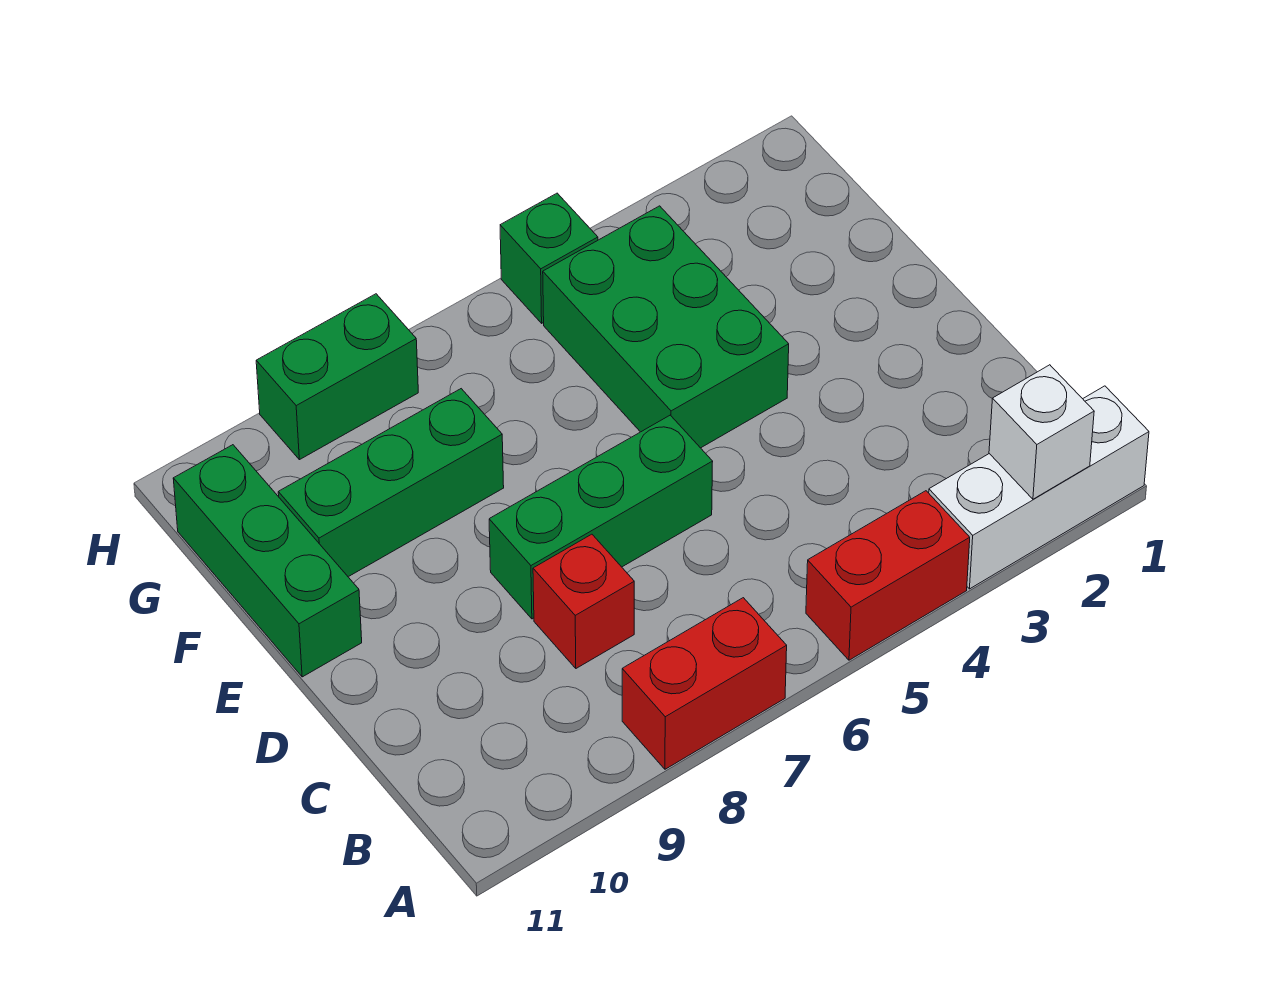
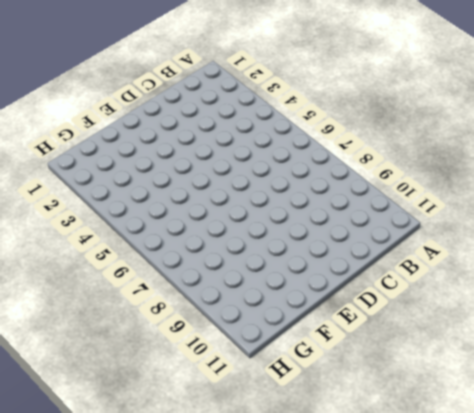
none -> white 1x3 brick [929,386,1149,589]
none -> red 1x2 brick [806,491,970,660]

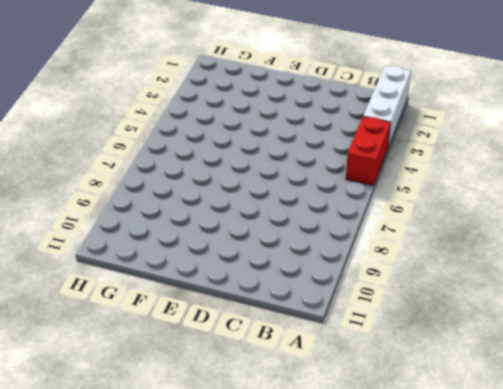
none -> red 1x2 brick [622,598,787,769]
none -> red 1x1 brick [533,534,634,668]

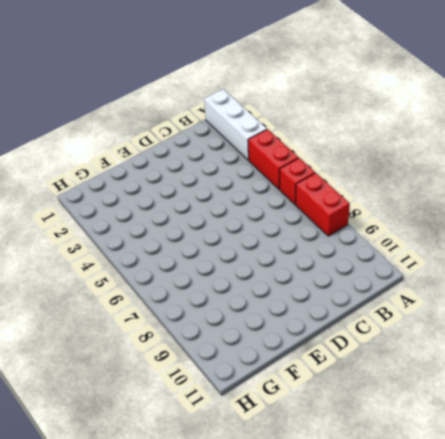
red 1x1 brick [280,158,315,204] -> red 1x1 brick moved to [533,534,634,668]
none -> green 1x3 brick [489,415,713,619]
none -> green 2x3 brick [543,206,789,448]

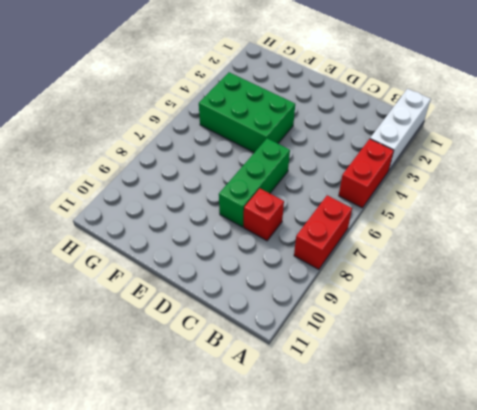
none -> green 1x3 brick [173,445,362,677]
none -> green 1x3 brick [278,389,504,577]

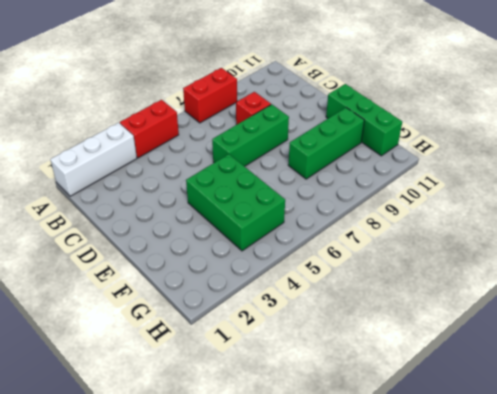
none -> green 1x1 brick [500,193,598,323]
none -> green 1x2 brick [256,294,418,460]

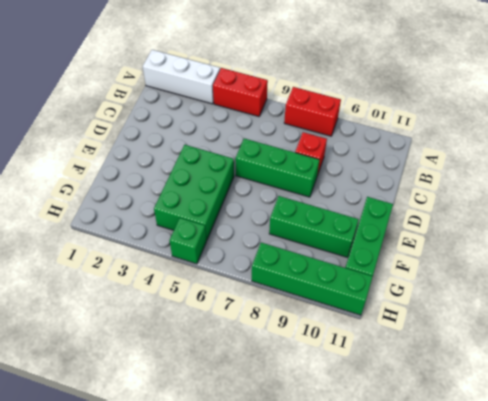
green 1x4 brick [252,243,373,315] -> green 1x2 brick [256,294,418,460]
none -> white 1x1 brick [989,365,1094,499]

